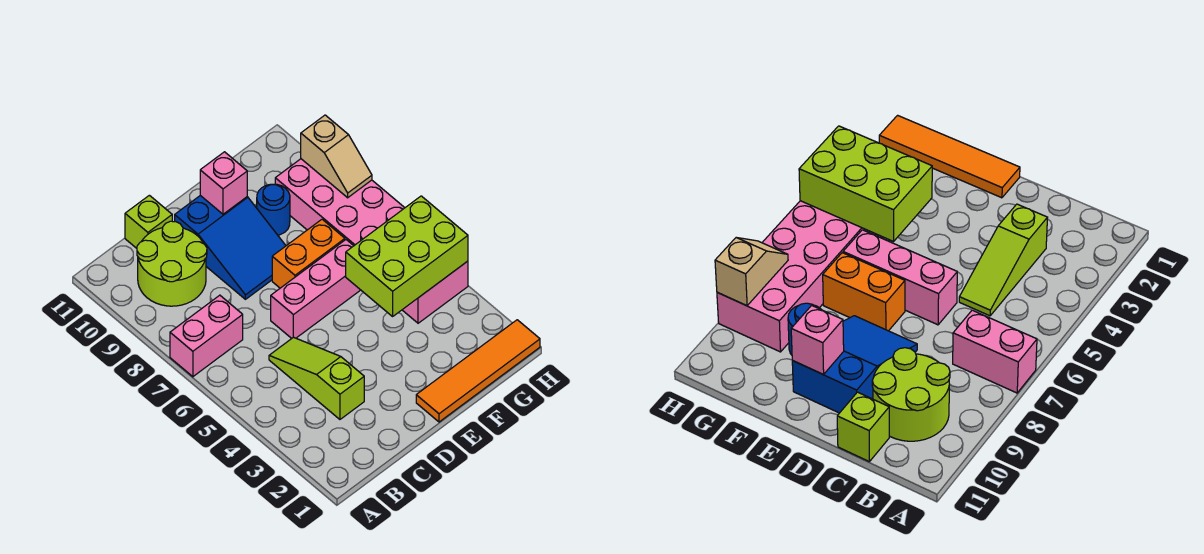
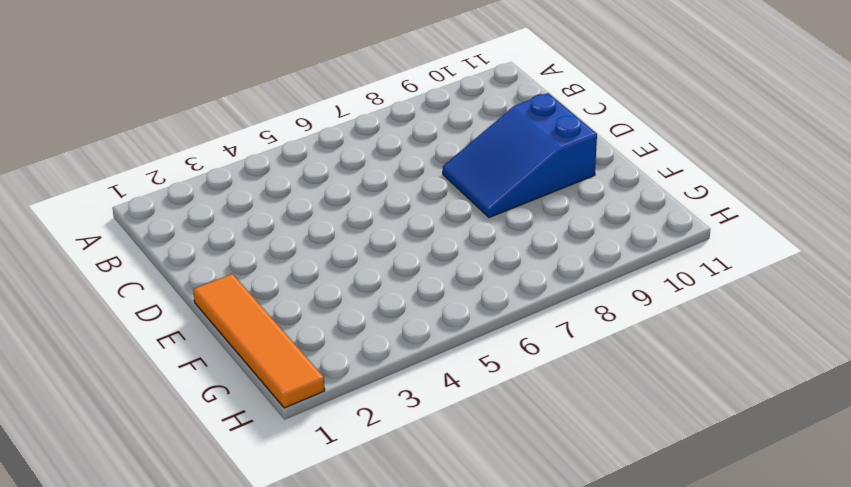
none -> pink 1x2 brick [170,295,243,377]
none -> lime 2x2 round brick [137,221,207,306]
none -> lime 1x3 slope [269,337,364,419]

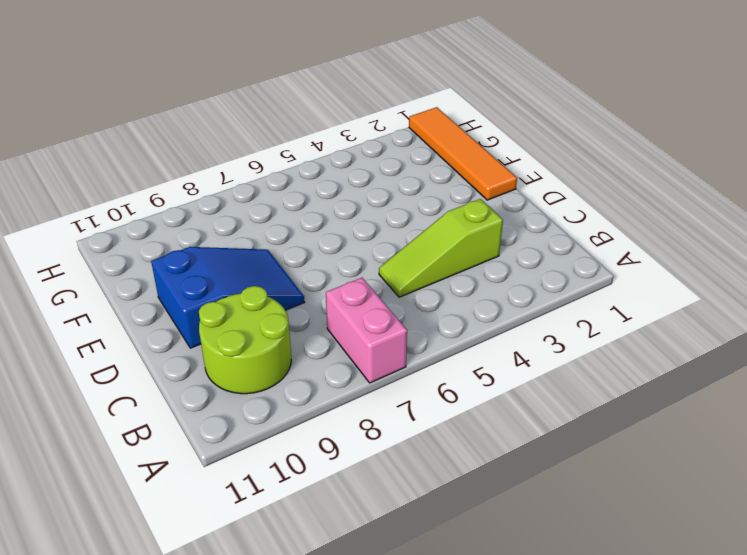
none -> lime 1x1 brick [125,195,172,248]
none -> pink 1x3 brick [271,240,360,338]
none -> orange 1x2 brick [272,219,345,288]

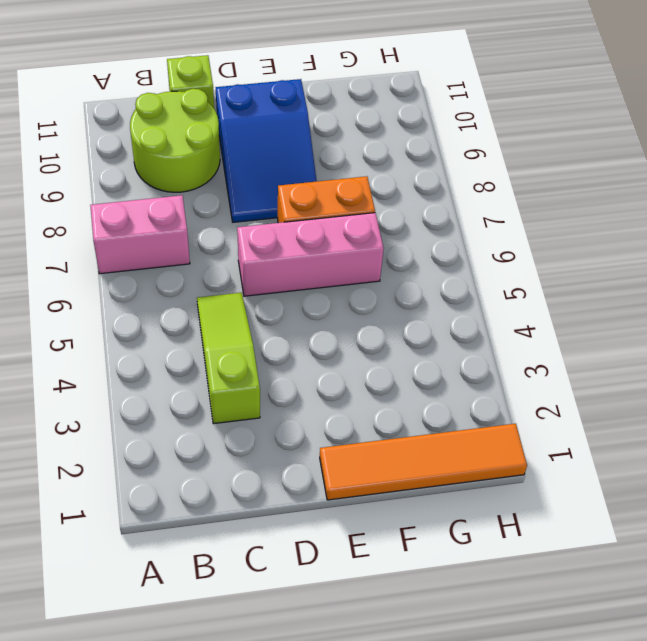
none -> blue 1x1 round brick [257,184,290,235]
none -> pink 2x6 brick [275,159,468,323]
none -> pink 1x1 brick [200,152,247,214]

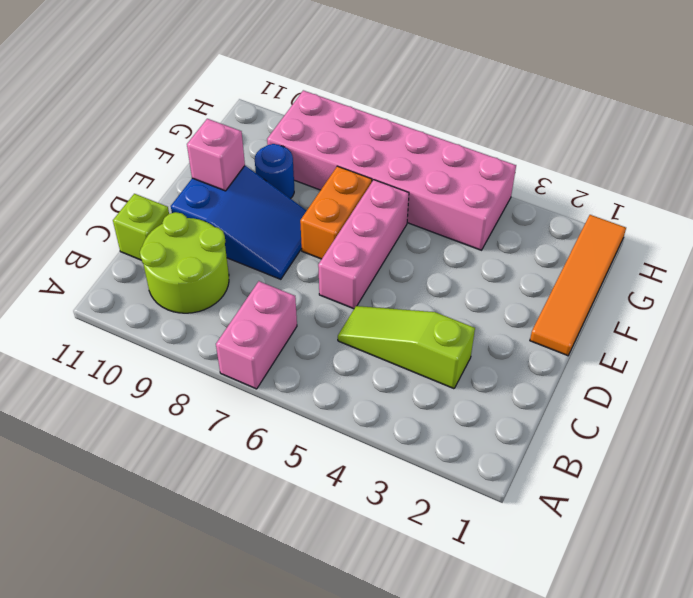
none -> lime 2x3 brick [346,196,468,316]
none -> tan 1x2 slope [301,115,372,198]

